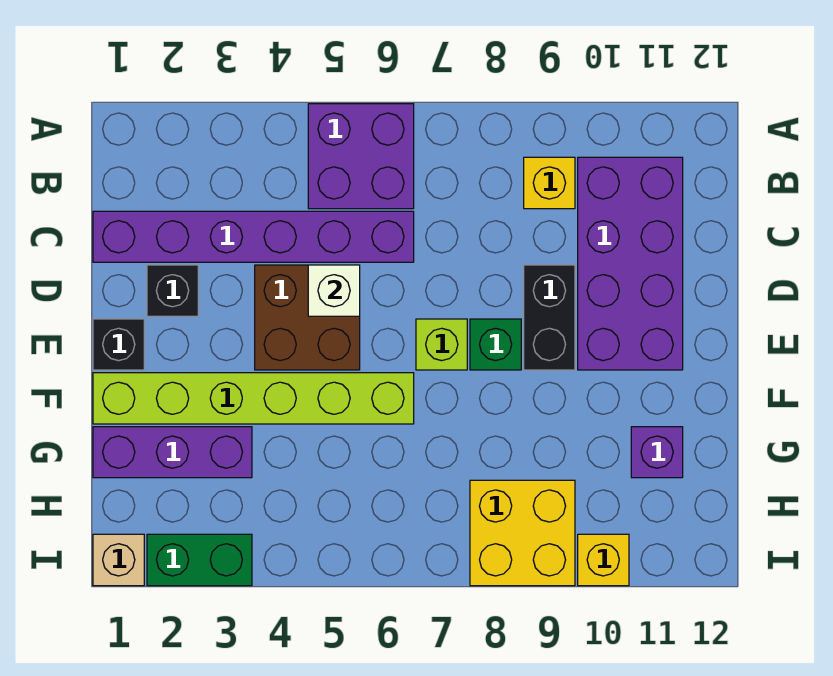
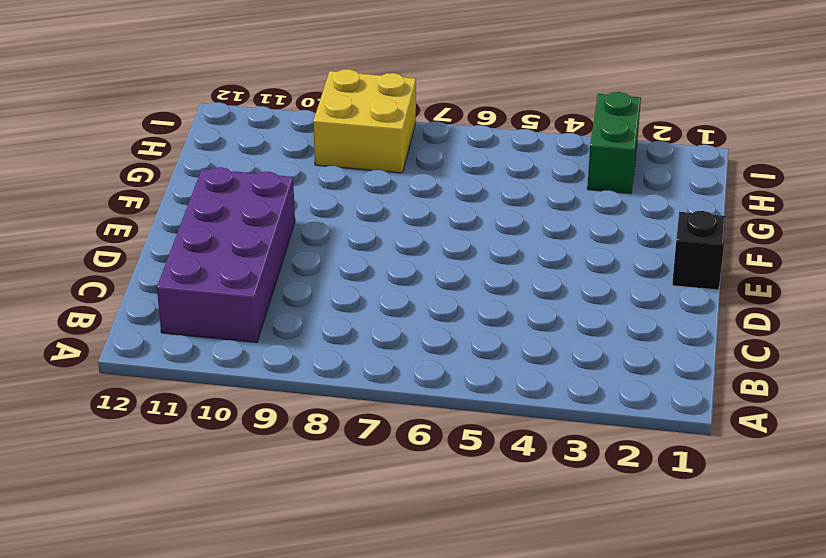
green 1x2 brick [587,92,641,194] -> green 1x2 brick turned to [147,534,252,586]
none -> purple 2x2 brick [308,104,414,209]
none -> yellow 1x1 brick [524,157,575,209]
none -> purple 1x6 brick [93,211,414,262]

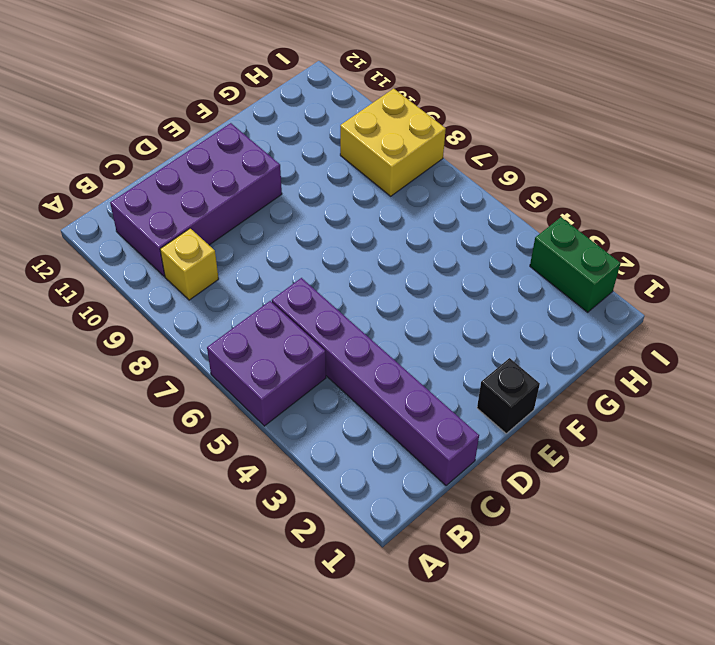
none -> black 1x1 brick [147,265,198,316]
none -> brown 2x2 brick [255,265,360,370]
none -> black 1x2 brick [524,265,575,370]

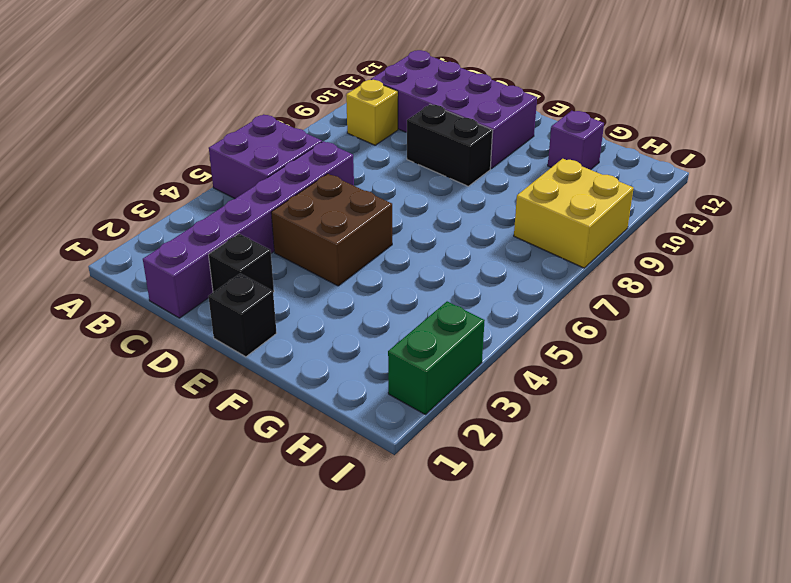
none -> lime 1x1 brick [416,319,467,370]
none -> green 1x1 brick [470,319,521,370]
none -> lime 1x6 brick [93,373,414,424]

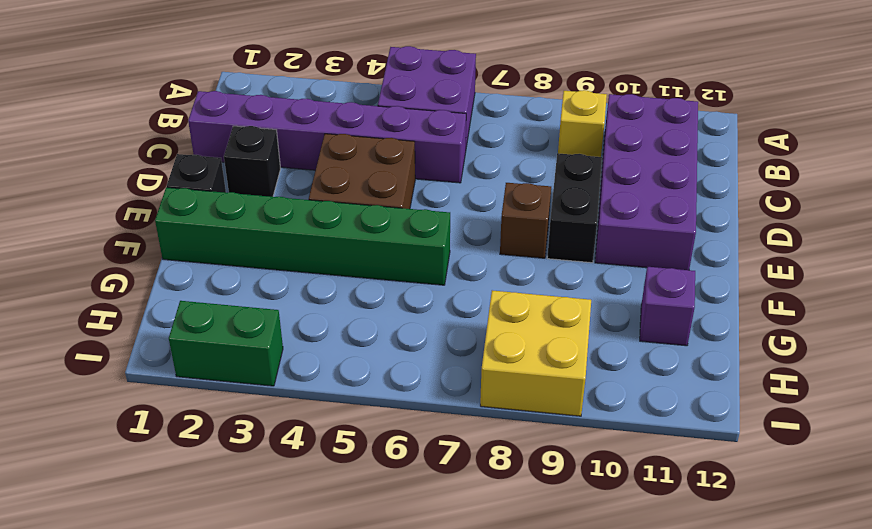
brown 1x1 brick [500,183,551,258] -> green 1x1 brick [470,319,521,370]
green 1x6 brick [155,187,450,285] -> lime 1x6 brick [93,373,414,424]
none -> lime 1x1 brick [416,319,467,370]
none -> purple 1x3 brick [93,427,252,478]
none -> tan 1x1 brick [93,534,144,586]

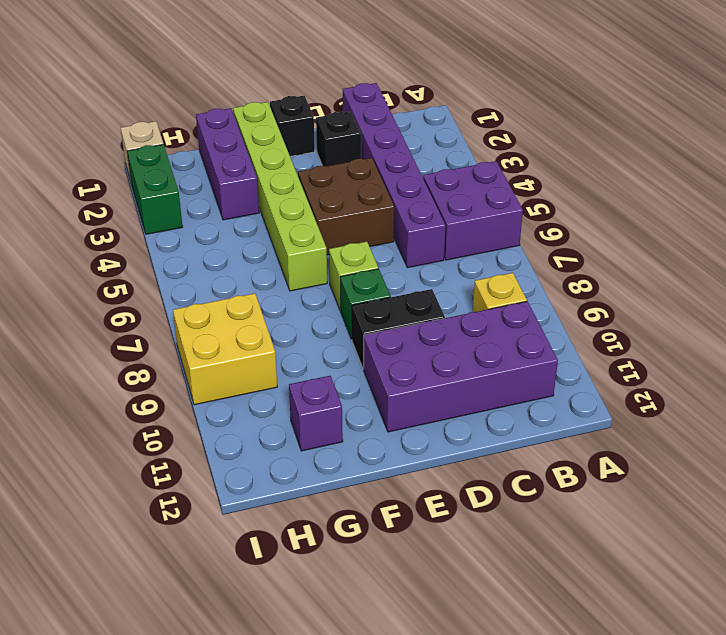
none -> yellow 1x1 brick [578,534,629,586]
none -> white 1x1 brick [308,265,360,316]

